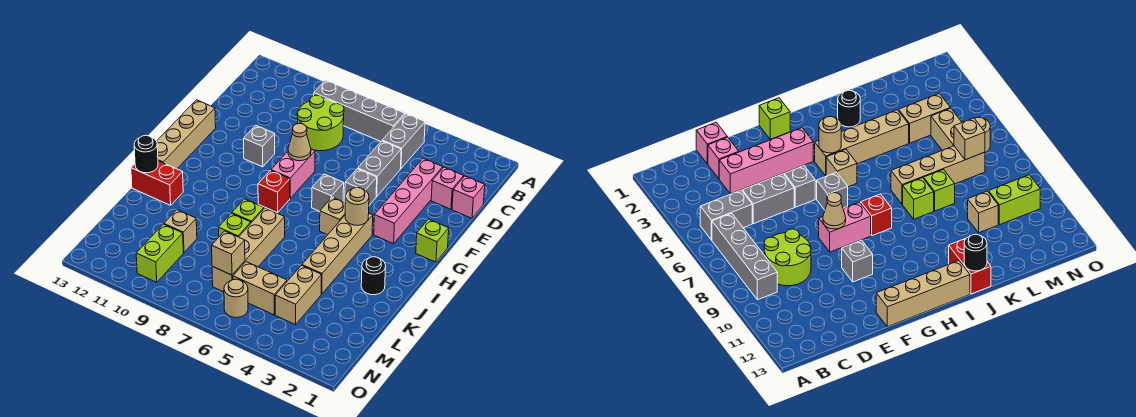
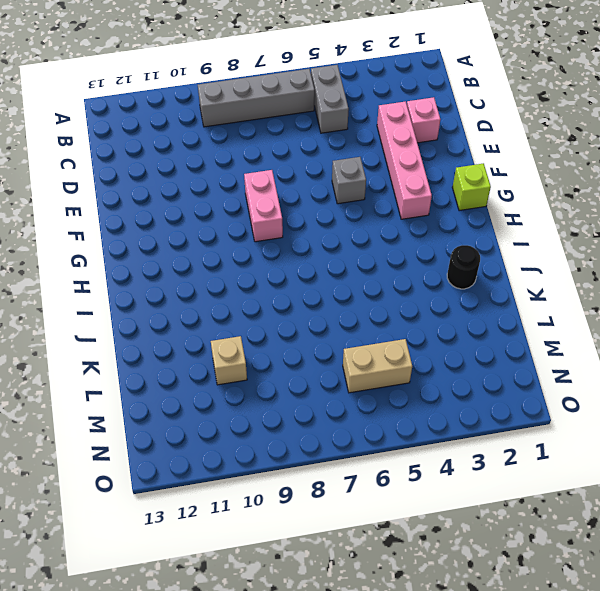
none -> lime 2x2 round brick [297,95,344,151]
none -> pink 1x1 brick [452,176,485,218]
none -> grey 1x2 brick [358,141,401,197]
none -> grey 1x1 brick [244,125,275,167]

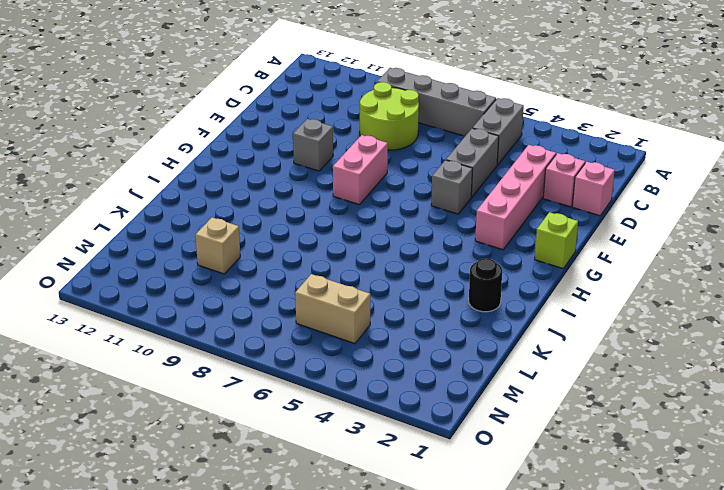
none -> tan 1x4 brick [157,100,216,169]
none -> grey 1x1 brick [312,174,344,211]
none -> tan 1x4 brick [302,213,373,294]
none -> tan 1x1 brick [320,197,345,235]

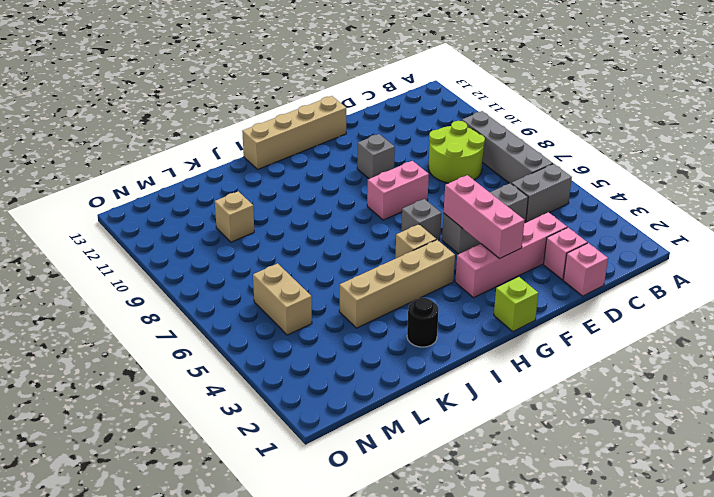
pink 1x3 brick [444,175,525,259] -> none
none -> red 1x1 brick [258,171,290,213]
none -> tan 1x4 brick [212,208,285,292]
none -> lime 1x1 brick [232,199,264,223]
none -> red 1x2 brick [131,161,183,205]

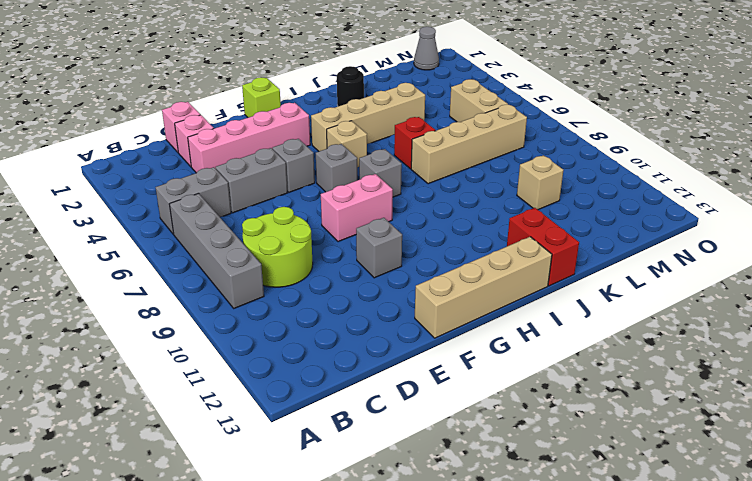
grey 1x1 brick [359,149,402,197] -> none
red 1x1 brick [394,117,435,169] -> red 1x1 brick moved to [258,171,290,213]
grey 1x1 cone [414,27,439,70] -> none
none -> lime 1x1 brick [232,199,264,223]
none -> lime 1x1 brick [218,213,251,237]
none -> tan 1x2 brick [275,265,322,325]
none -> lime 1x2 brick [136,224,183,282]

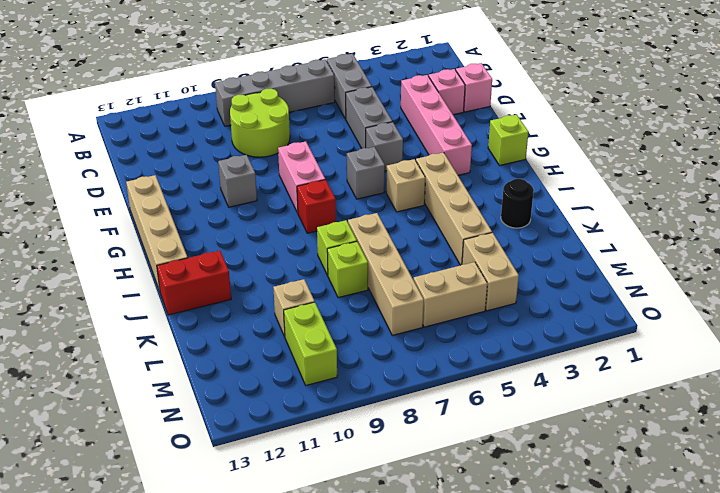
none -> tan 1x1 round brick [224,279,248,318]
none -> tan 1x1 cone [288,124,311,161]
none -> tan 1x1 round brick [345,187,369,225]
none -> black 1x1 round brick [134,136,158,173]

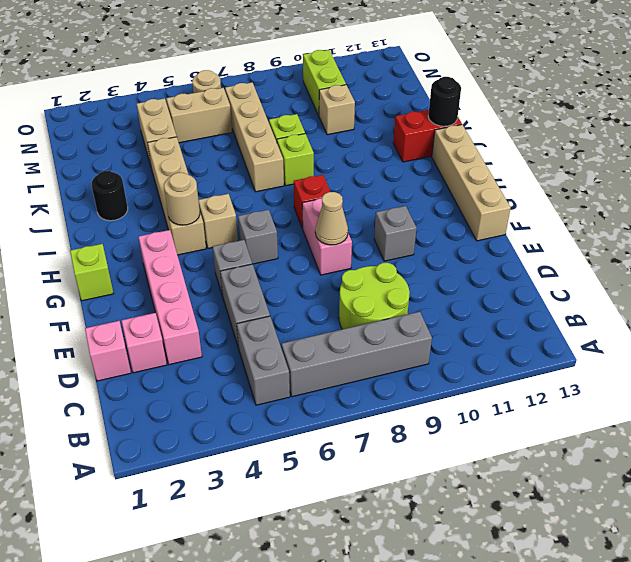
none -> tan 1x1 brick [212,231,245,275]

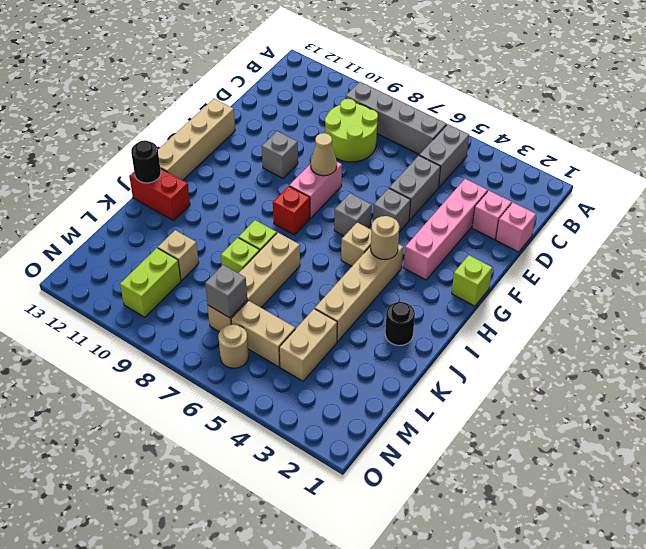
grey 1x1 brick [205,265,247,318] -> tan 1x1 brick [212,231,245,275]

